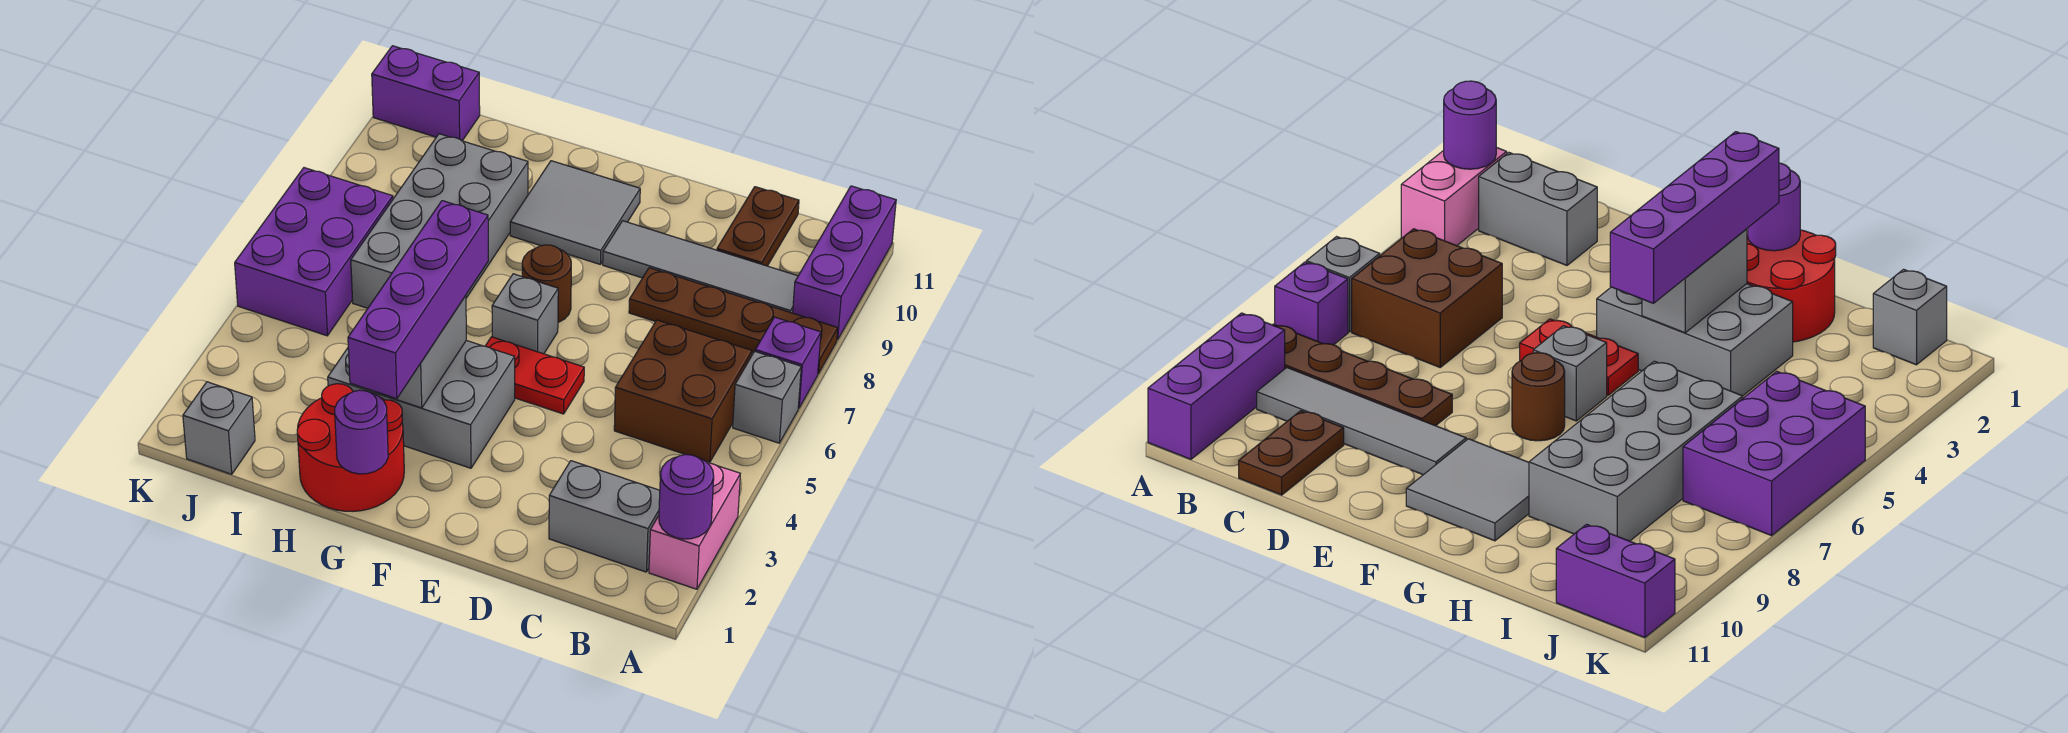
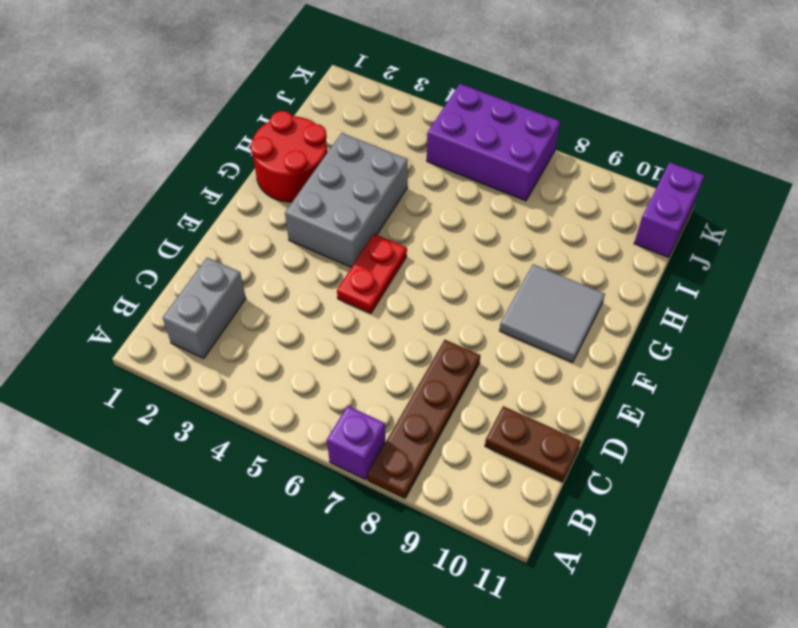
none -> pink 1x2 brick [649,462,740,589]
none -> grey 1x1 brick [733,351,801,443]
none -> purple 1x3 brick [793,186,896,340]

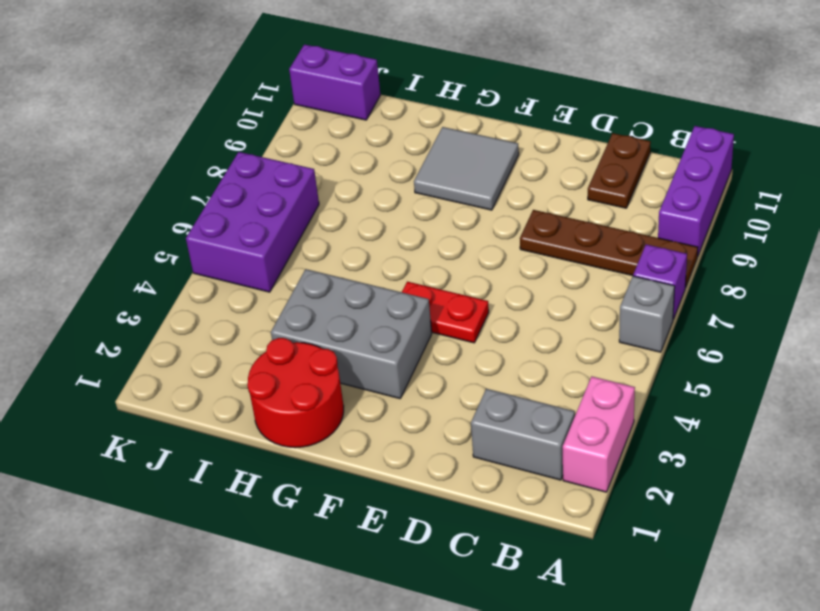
none -> brown 2x2 brick [614,320,752,462]
none -> grey 1x4 tile [603,221,798,313]
none -> grey 1x1 brick [492,274,558,354]

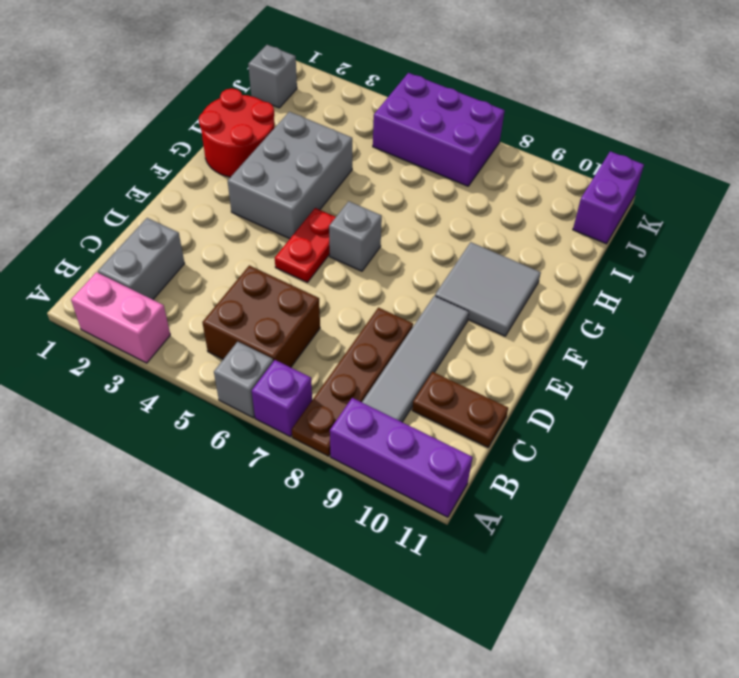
none -> brown 1x1 round brick [522,245,571,322]
none -> grey 2x4 brick [351,134,528,308]
none -> purple 1x1 round brick [659,455,714,539]

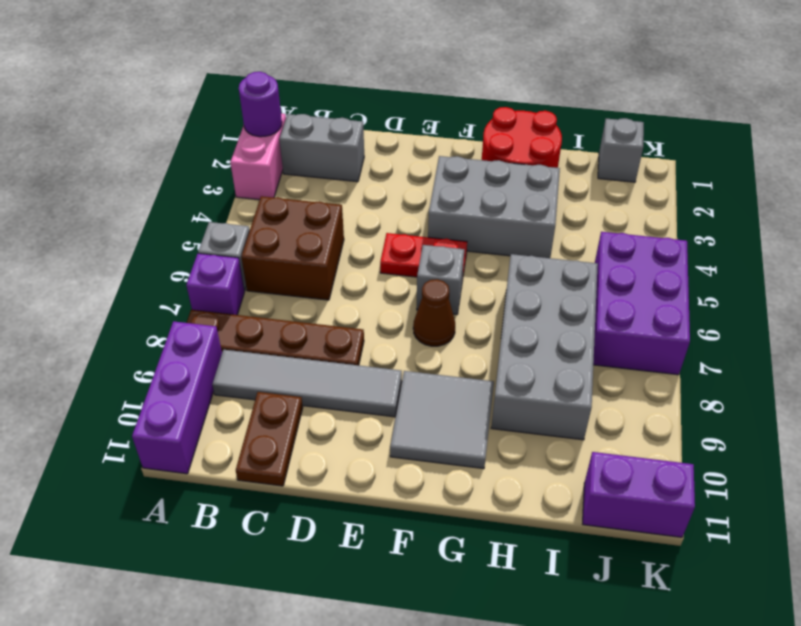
brown 1x1 cone [413,279,455,346] -> brown 1x1 round brick [522,245,571,322]
none -> purple 1x1 round brick [335,390,388,474]
none -> grey 1x2 brick [376,296,466,408]
none -> purple 1x4 brick [348,201,488,399]

